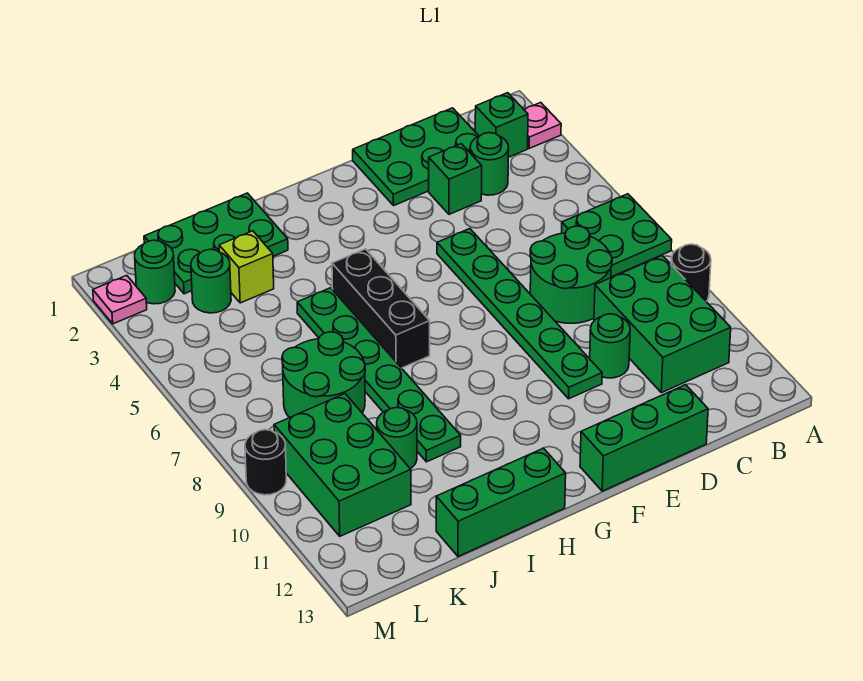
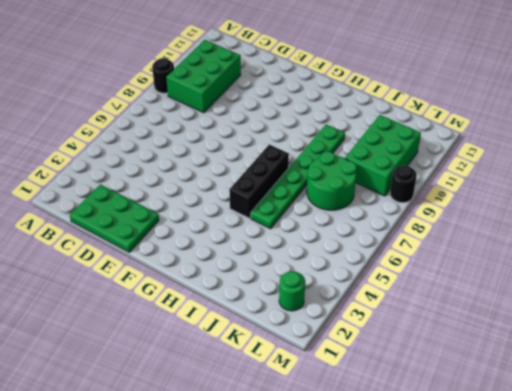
none -> pink 1x1 plate [524,102,561,149]
none -> green 2x2 plate [562,194,672,277]
none -> green 1x1 brick [475,93,528,157]

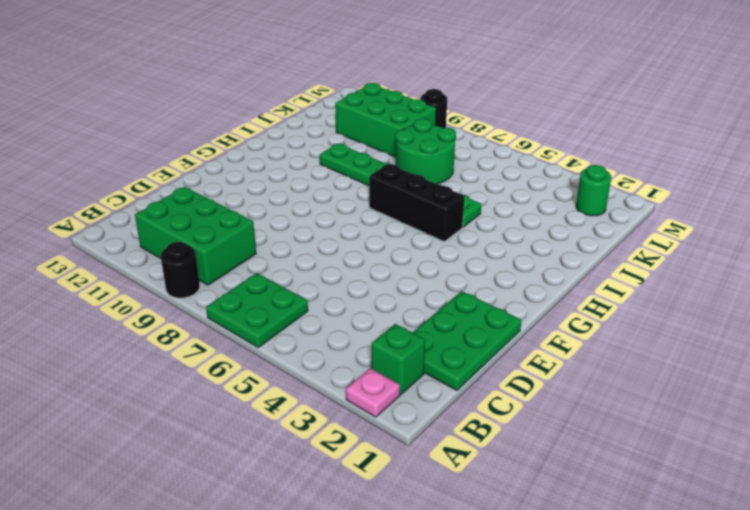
none -> green 1x1 round brick [470,133,509,195]
none -> green 2x2 round brick [530,226,612,323]
none -> green 1x1 brick [429,144,482,214]

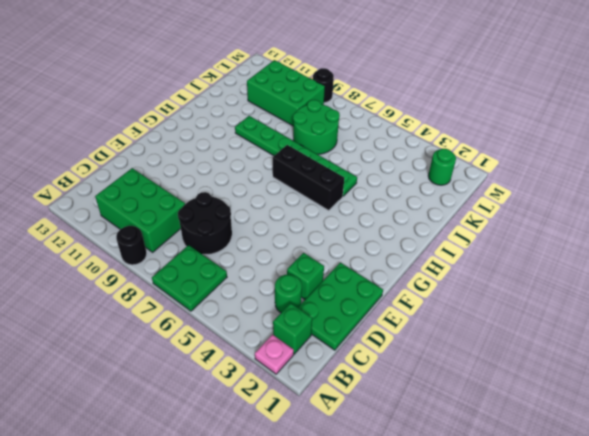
black 2x2 round brick [178,192,232,254] -> green 2x2 round brick [530,226,612,323]
none -> green 1x1 round brick [590,314,630,378]
none -> green 1x3 brick [580,385,708,491]
none -> green 1x6 plate [437,229,602,399]

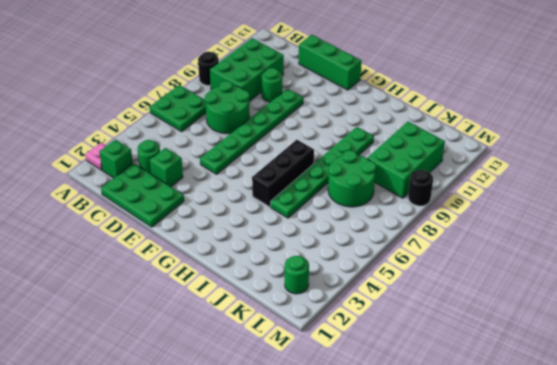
none -> green 1x3 brick [436,448,566,556]
none -> green 2x3 plate [144,193,288,294]
none -> lime 1x1 brick [219,231,274,303]

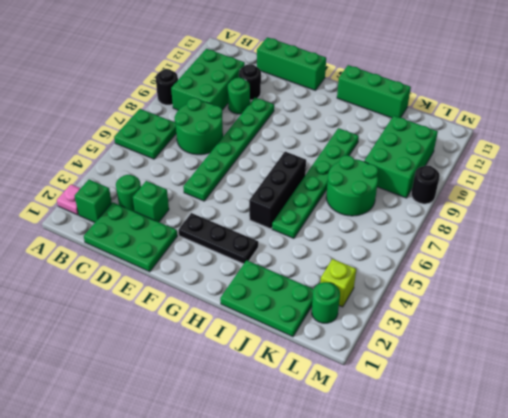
black 1x1 round brick [239,64,261,100] -> none
black 1x3 plate [179,213,258,264] -> none
lime 1x1 brick [320,259,356,307] -> lime 1x1 brick moved to [219,231,274,303]
none -> green 1x1 round brick [377,407,417,469]
none -> green 1x1 round brick [191,249,231,313]
none -> pink 1x1 plate [93,275,147,324]

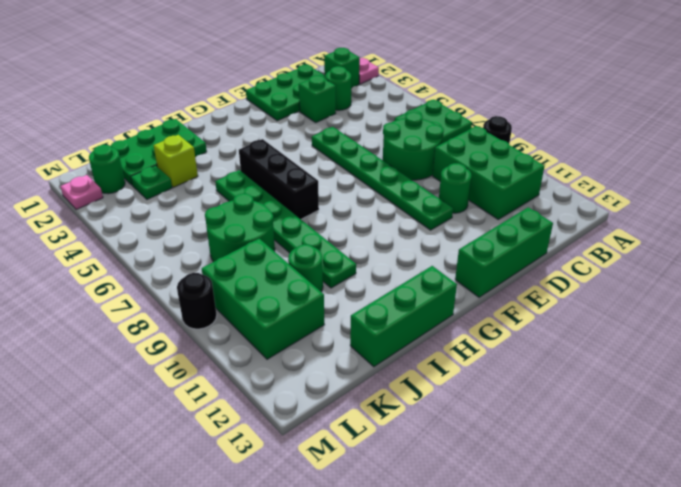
green 1x1 plate [131,166,172,199] -> green 1x1 round brick [191,249,231,313]

